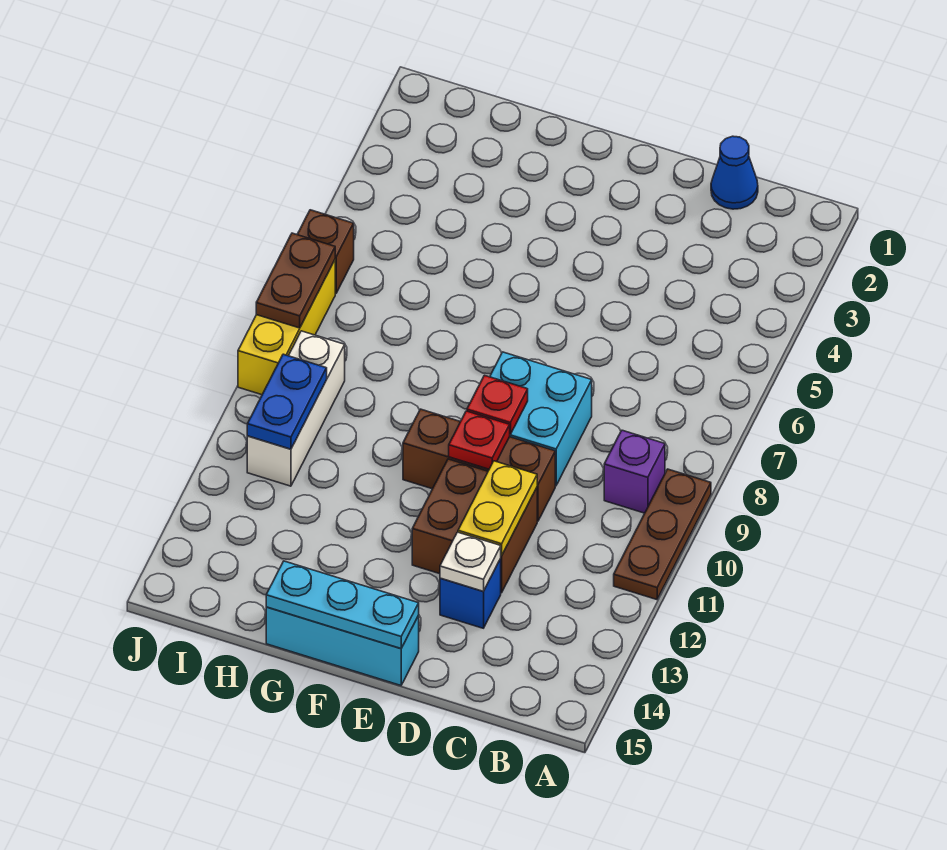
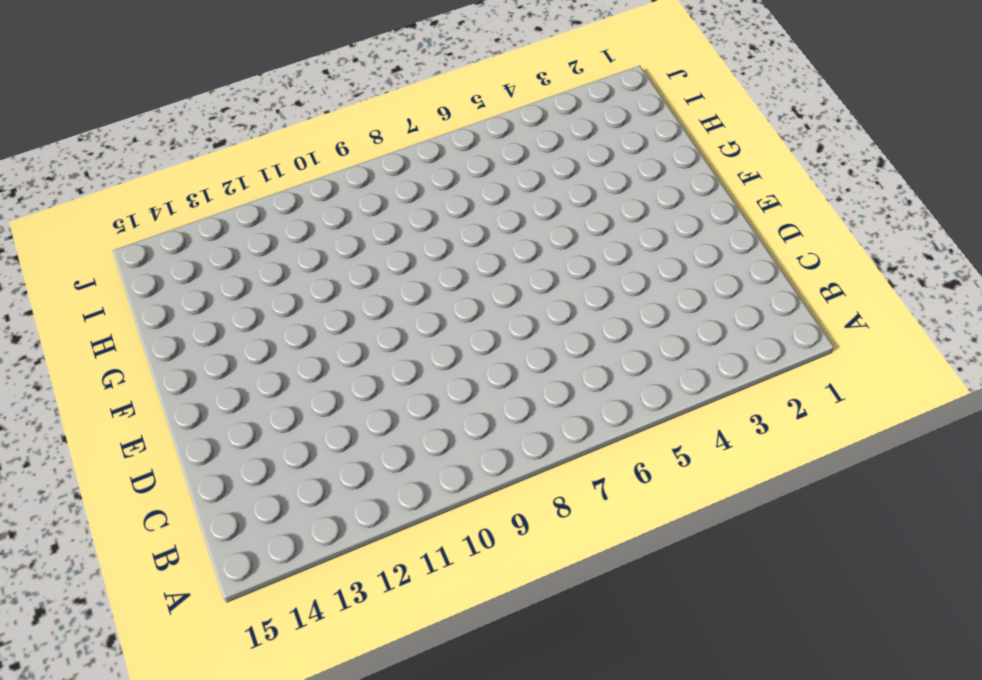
none -> brown 1x3 plate [614,469,711,600]
none -> purple 1x1 brick [604,430,665,513]
none -> blue 1x1 cone [711,136,758,209]

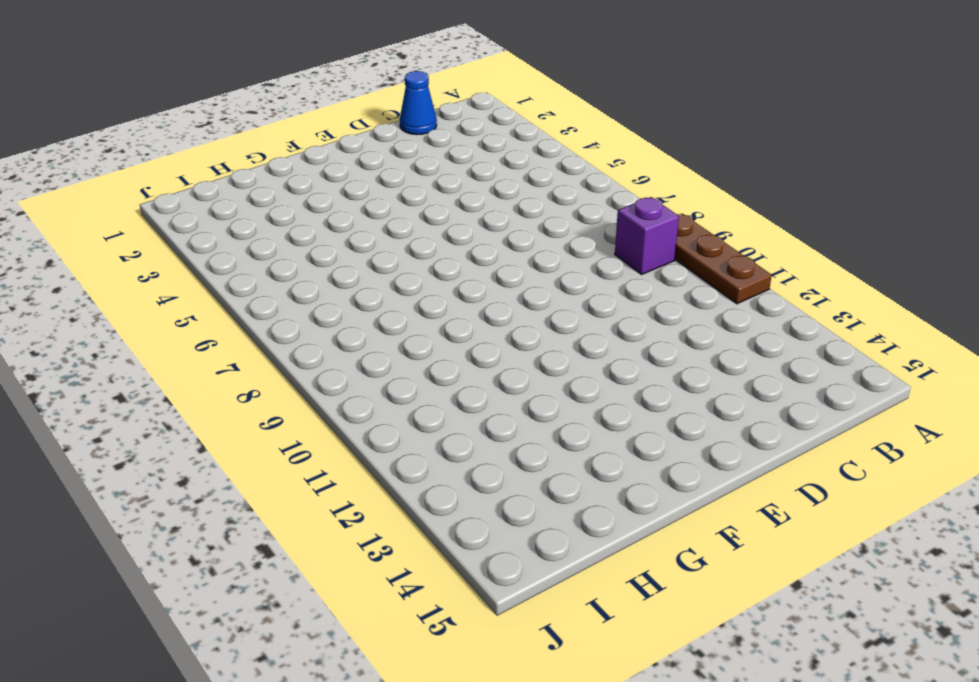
none -> cyan 2x2 brick [490,352,592,486]
none -> brown 1x3 brick [403,409,555,521]
none -> brown 2x2 brick [412,459,537,593]

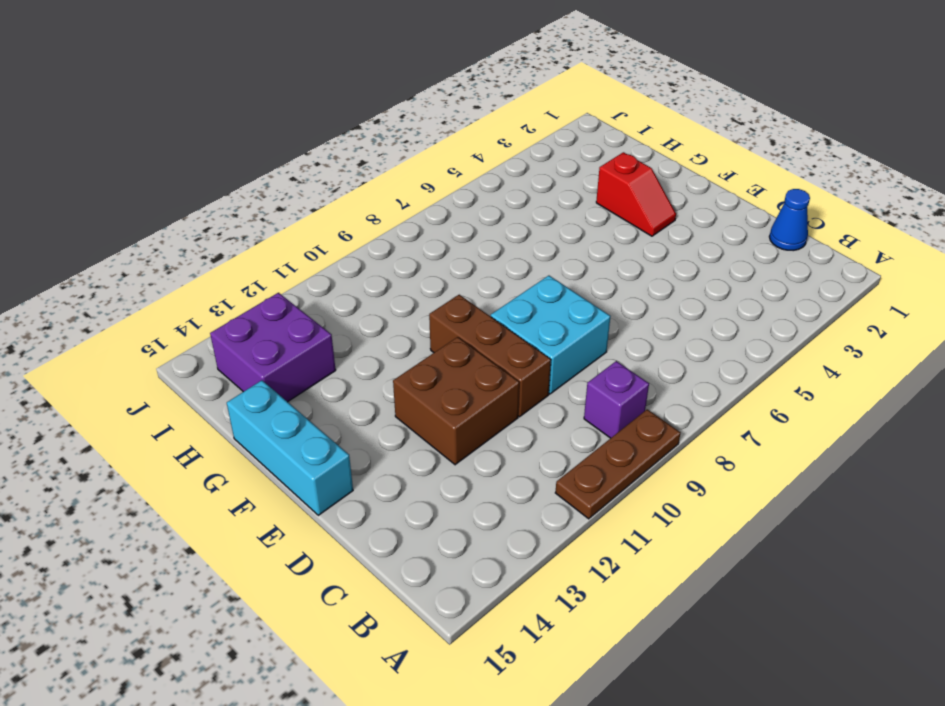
red 1x2 slope [596,152,676,236] -> none
purple 2x2 brick [210,293,336,402] -> none
none -> blue 1x1 brick [440,559,501,628]
none -> white 1x3 brick [247,331,345,486]
none -> brown 1x1 brick [297,210,354,294]

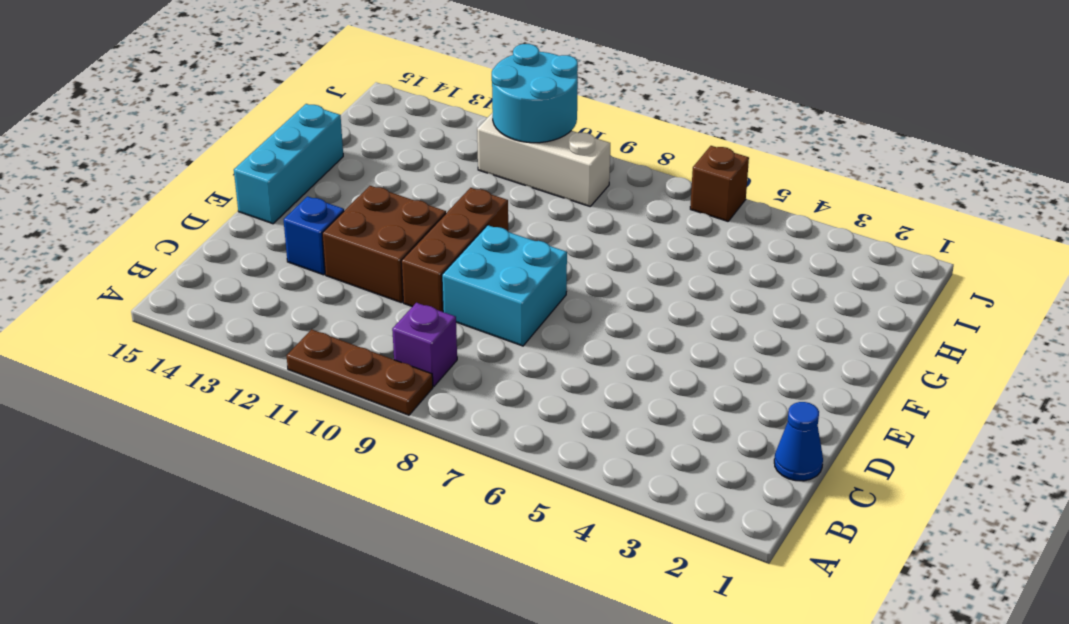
cyan 2x2 round brick [492,44,578,143] -> blue 1x2 plate [247,354,327,449]
none -> yellow 1x3 brick [238,260,335,395]
none -> yellow 1x2 plate [458,461,537,556]
none -> white 1x1 plate [440,532,501,592]

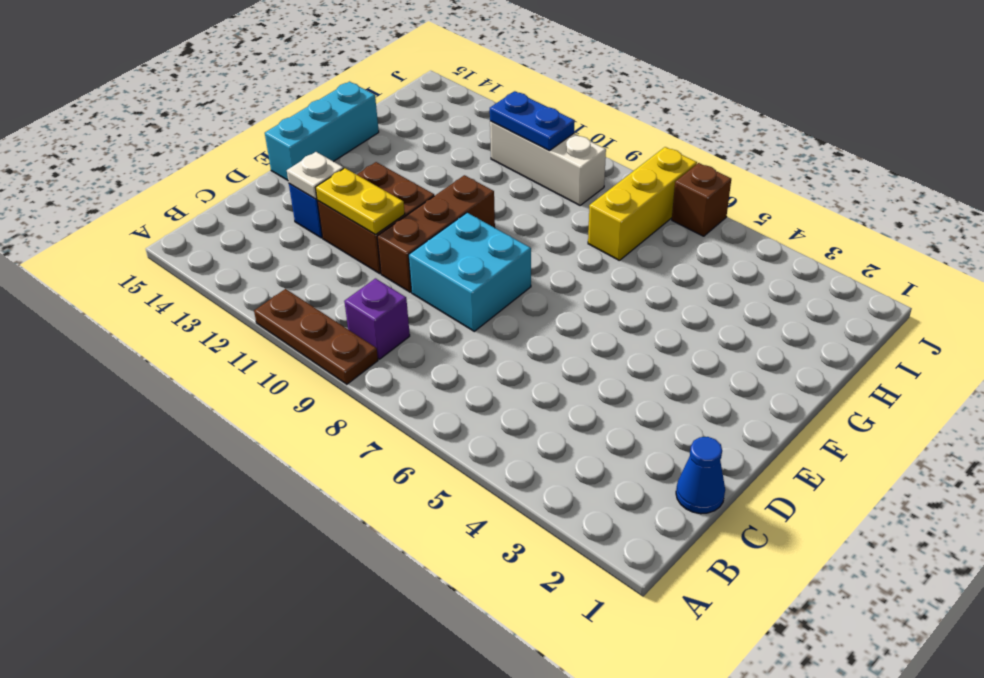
yellow 1x3 brick [588,147,697,261] -> yellow 1x3 brick turned to [238,260,335,395]
none -> red 1x1 plate [467,375,528,434]
none -> red 1x1 plate [449,411,510,469]
none -> cyan 1x3 plate [266,561,419,649]

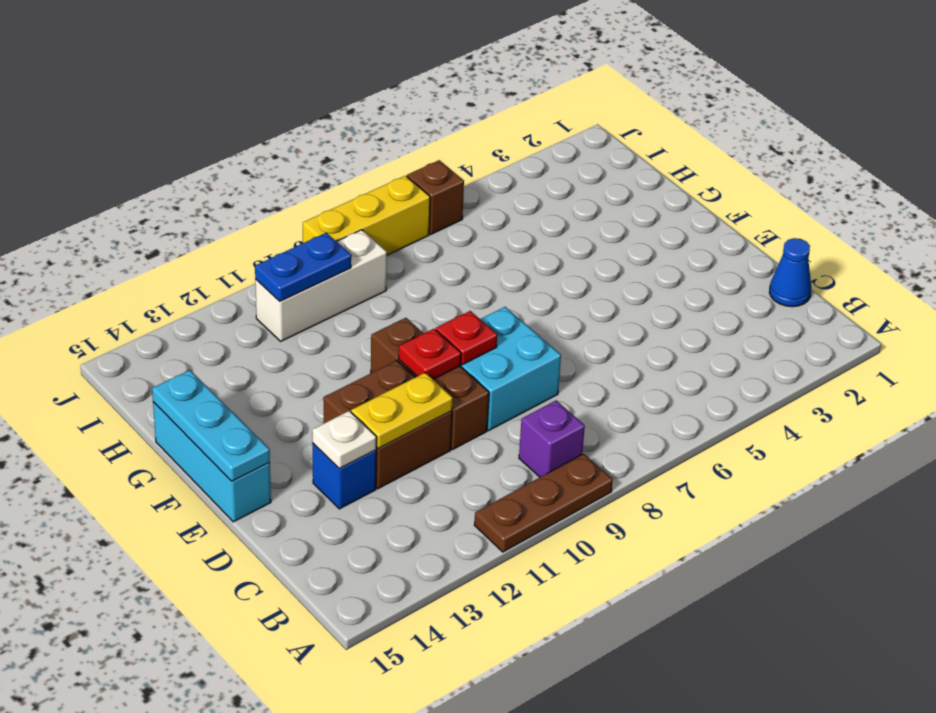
none -> brown 1x2 plate [256,233,335,328]

